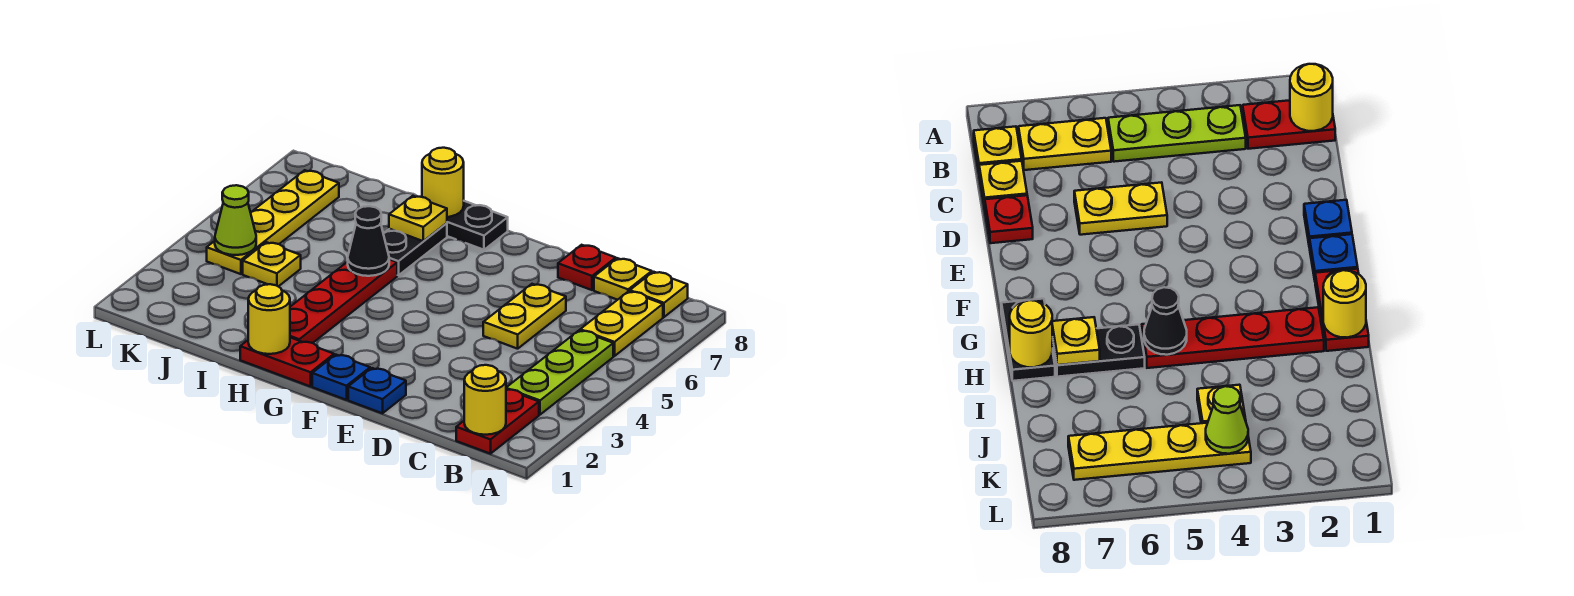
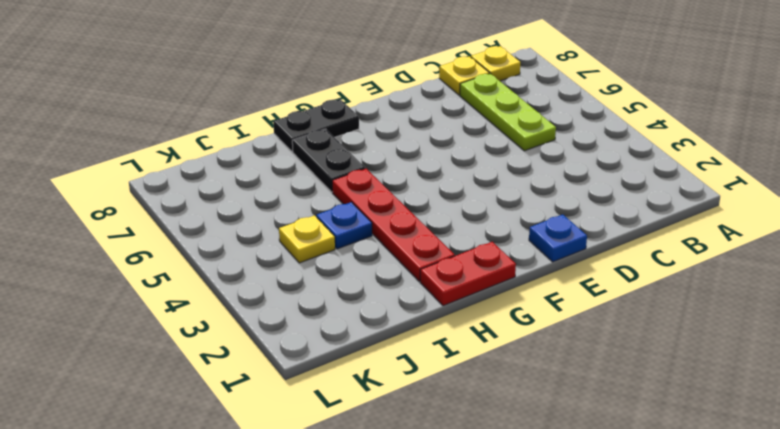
lime 1x3 plate [460,73,556,151] -> lime 1x3 plate moved to [506,330,613,415]
blue 1x1 plate [316,202,372,249] -> blue 1x1 plate moved to [312,355,370,400]
none -> red 1x2 plate [456,389,539,454]
none -> yellow 1x2 plate [580,291,663,356]
none -> yellow 1x2 plate [483,284,566,349]

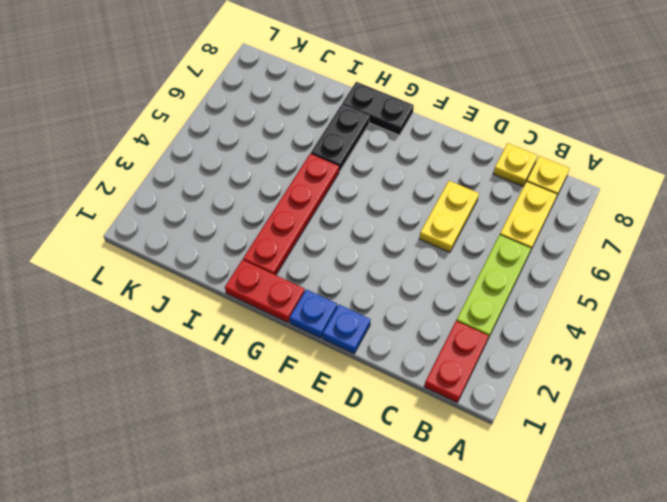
none -> red 1x1 plate [558,245,616,290]
none -> yellow 1x1 plate [243,242,301,286]
none -> yellow 1x4 plate [207,170,339,274]

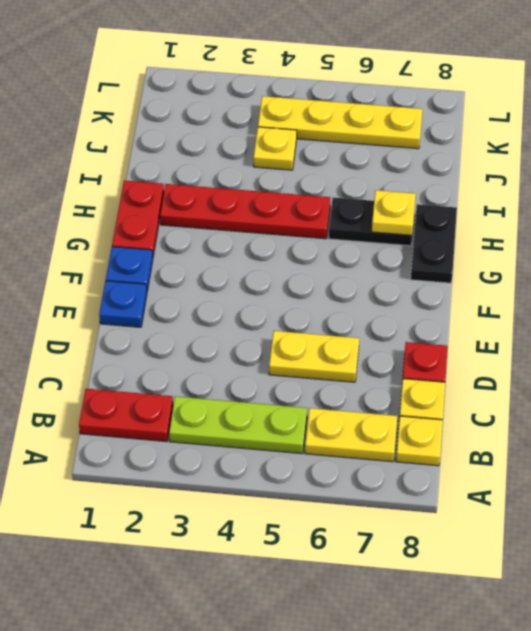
none -> yellow 1x1 round brick [464,365,506,435]
none -> yellow 1x1 round brick [248,284,290,354]
none -> black 1x1 cone [348,206,389,276]

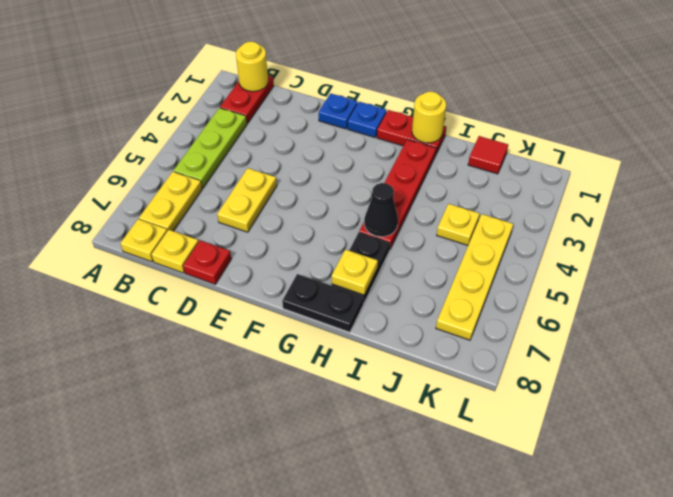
red 1x1 tile [468,136,508,174] -> none
none -> yellow 1x1 round brick [422,148,464,217]
none -> lime 1x1 cone [215,185,256,255]

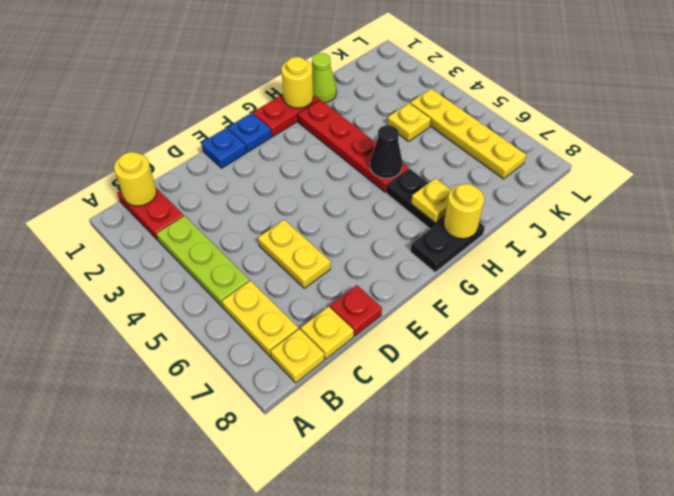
lime 1x1 cone [312,53,337,103] -> lime 1x1 cone moved to [215,185,256,255]

